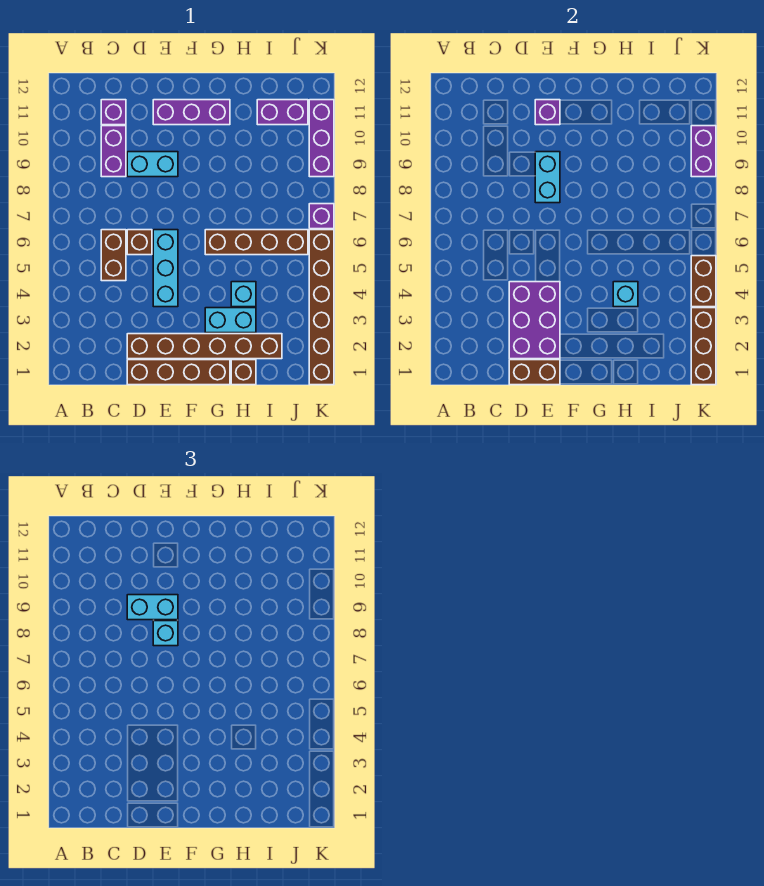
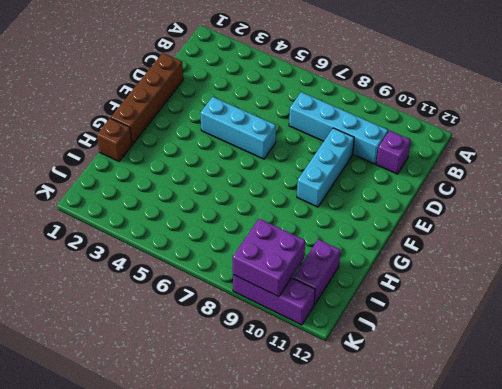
cyan 1x4 brick [289,92,388,164] -> purple 1x2 brick [101,126,126,177]
cyan 1x3 brick [297,128,354,207] -> cyan 1x2 brick [127,152,178,177]
purple 2x2 brick [233,219,305,297] -> purple 1x2 brick [691,126,716,177]
none -> brown 1x2 brick [101,230,126,281]
none -> brown 1x6 brick [127,334,282,359]
none -> brown 1x1 brick [127,230,152,255]

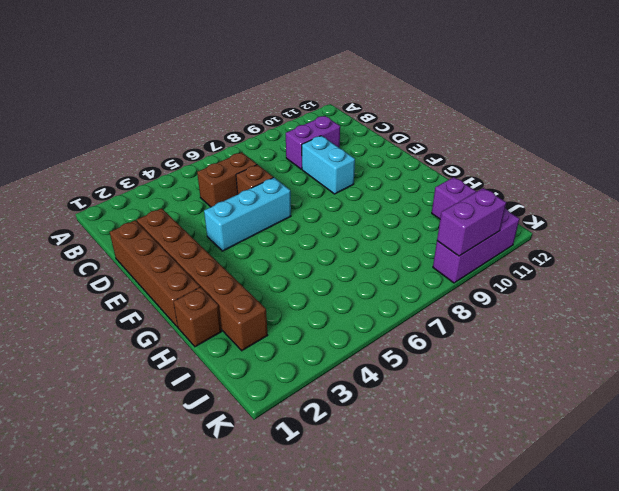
none -> purple 1x1 brick [101,100,126,125]
none -> purple 1x3 brick [153,100,230,125]
none -> cyan 1x2 brick [205,308,256,333]

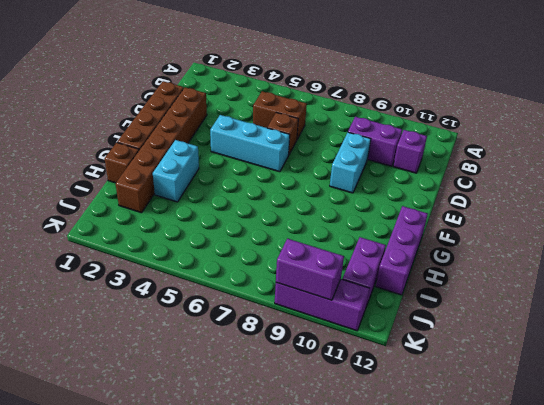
purple 1x3 brick [376,206,428,295] -> purple 1x3 brick moved to [153,100,230,125]
none -> brown 1x4 brick [205,230,308,255]
none -> cyan 1x1 brick [231,282,256,307]
none -> brown 1x6 brick [309,230,334,385]

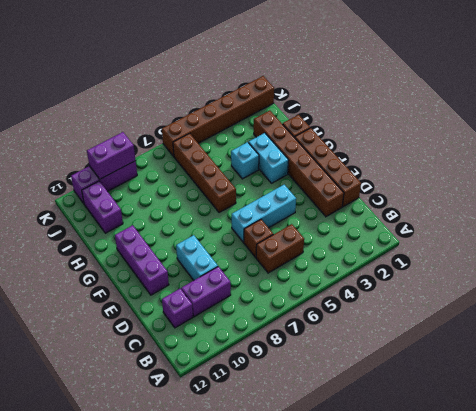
none -> purple 1x1 brick [309,204,334,229]
none -> brown 1x2 brick [509,360,560,385]
none -> purple 2x3 brick [509,282,560,359]

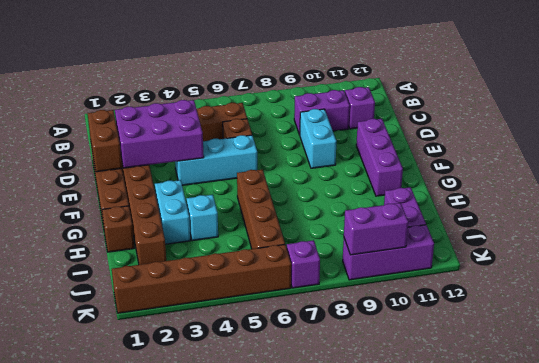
none -> cyan 1x2 brick [535,152,560,203]
none -> purple 1x1 brick [535,100,560,125]
none -> cyan 1x1 brick [613,282,638,307]

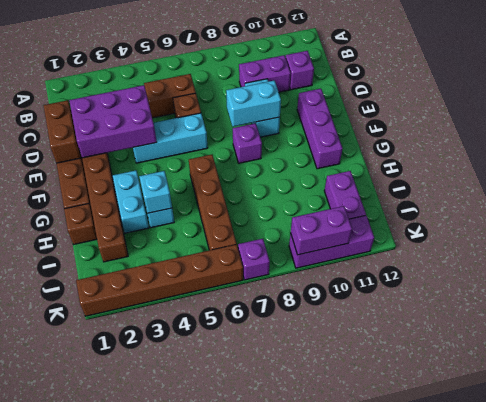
purple 1x1 brick [233,123,262,163] -> purple 1x1 brick moved to [535,100,560,125]
none -> brown 1x3 brick [691,308,716,385]
none -> brown 1x2 brick [691,256,716,307]
none -> cyan 1x2 brick [127,595,178,620]

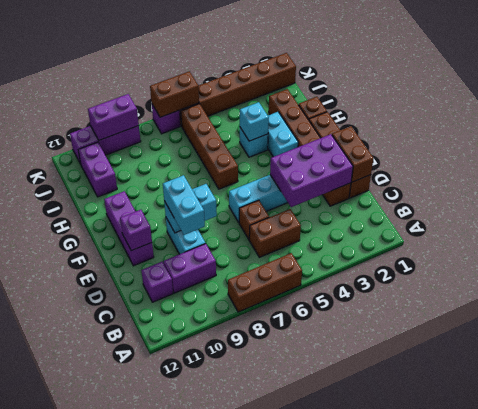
brown 1x3 brick [228,253,302,312] -> brown 1x3 brick moved to [691,308,716,385]
brown 1x2 brick [150,71,199,117] -> brown 1x2 brick moved to [691,256,716,307]
none -> cyan 1x1 brick [153,621,178,646]

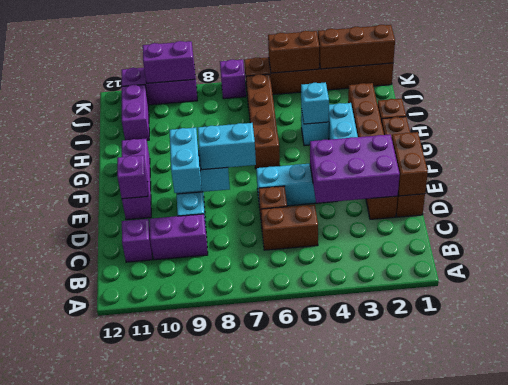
cyan 1x2 brick [198,123,256,170] -> cyan 1x1 brick [153,621,178,646]

